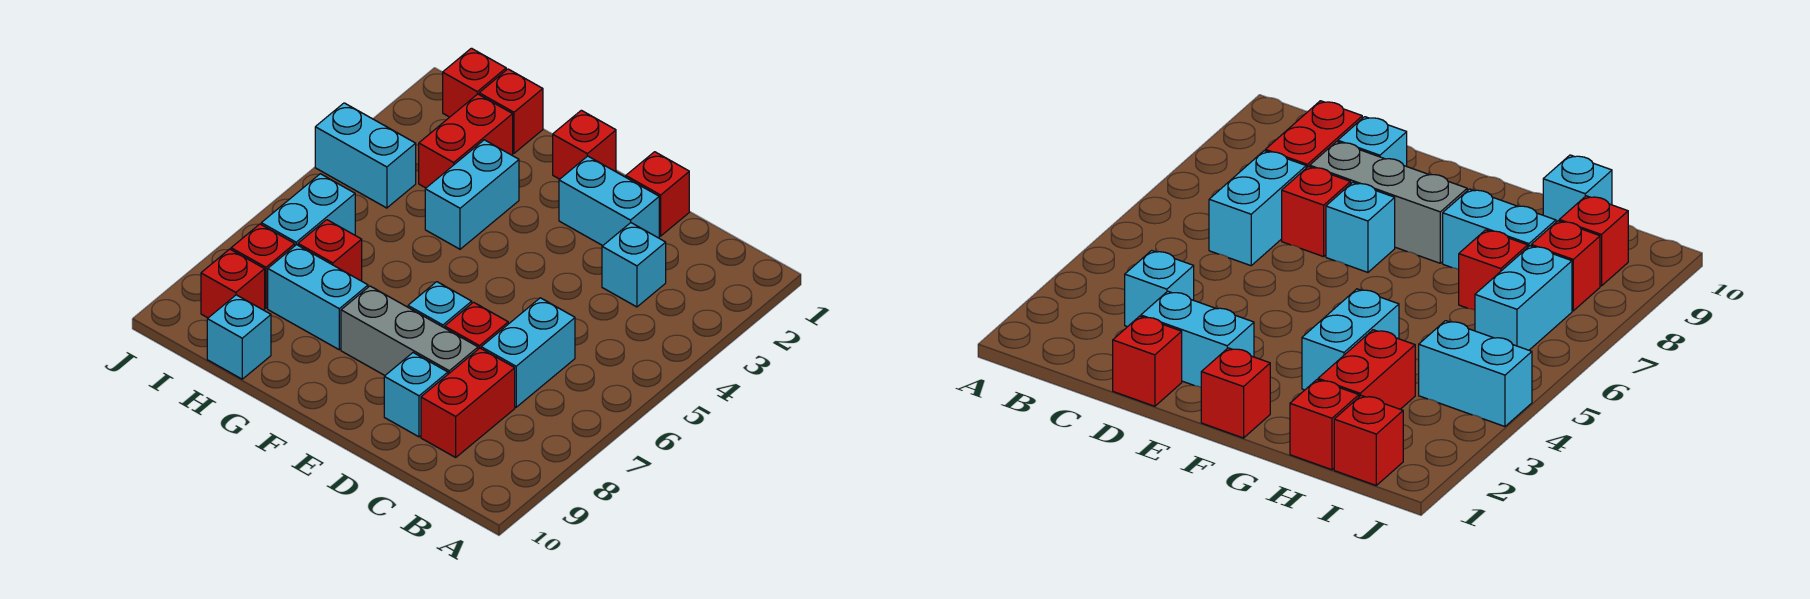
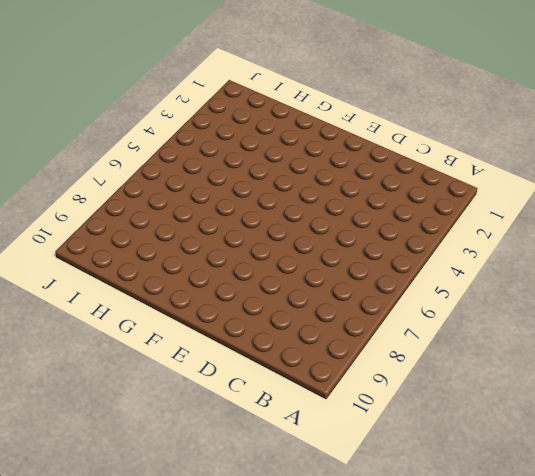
none -> cyan 1x1 brick [602,223,666,307]
none -> cyan 1x2 brick [481,298,575,407]
none -> red 1x2 brick [421,348,515,457]

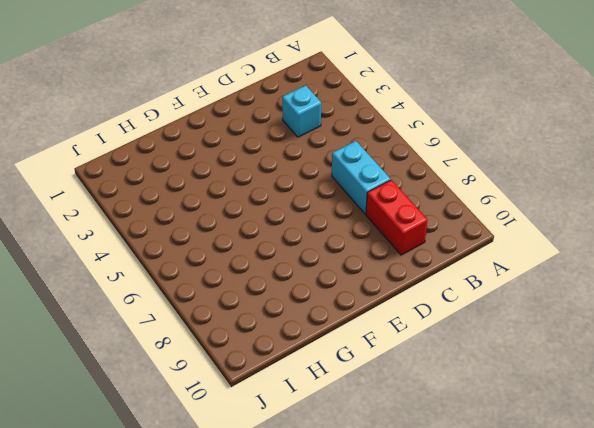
none -> red 1x1 brick [626,152,689,236]
none -> cyan 1x2 brick [559,156,659,246]
none -> red 1x1 brick [445,302,508,349]

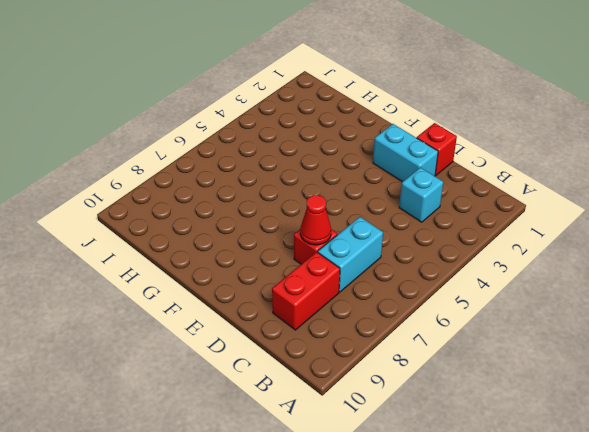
red 1x1 cone [300,195,331,245] -> none
none -> grey 1x3 brick [341,286,478,375]
none -> cyan 1x1 brick [384,353,448,437]
none -> cyan 1x1 brick [408,282,472,328]

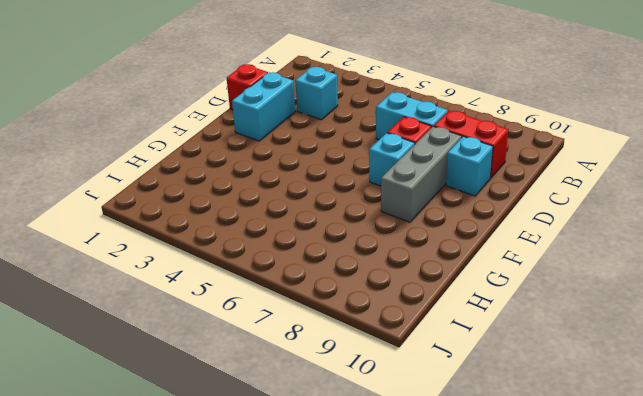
none -> red 1x1 brick [553,110,616,179]
none -> cyan 1x2 brick [425,140,519,249]
none -> cyan 1x2 brick [268,245,368,350]

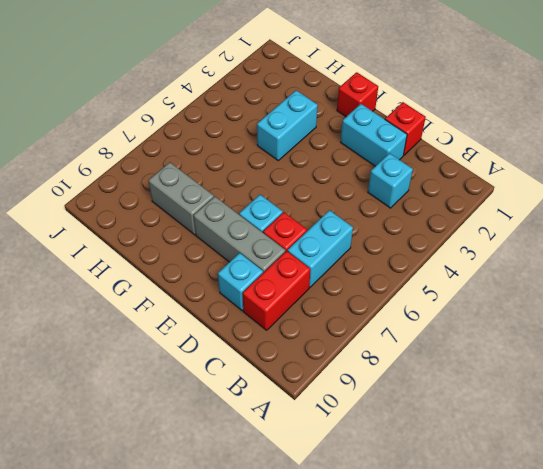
grey 1x2 brick [148,162,214,235] -> cyan 1x2 brick [268,245,368,350]
none -> red 1x1 brick [479,69,543,153]
none -> red 1x2 brick [419,94,513,188]
none -> red 1x1 brick [298,220,362,281]

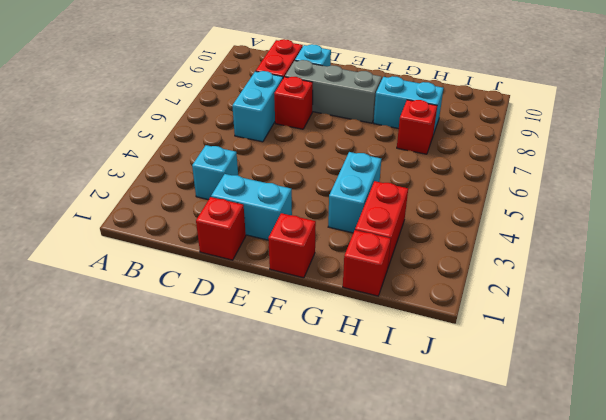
none -> cyan 1x1 brick [408,282,472,328]
none -> cyan 1x1 brick [207,295,271,379]
none -> red 1x1 brick [443,48,506,117]

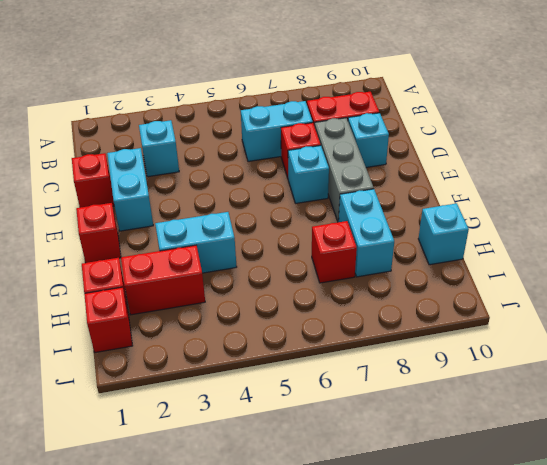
none -> cyan 1x2 brick [315,103,416,208]
none -> cyan 1x2 brick [261,174,355,245]
none -> red 1x1 brick [231,224,295,308]

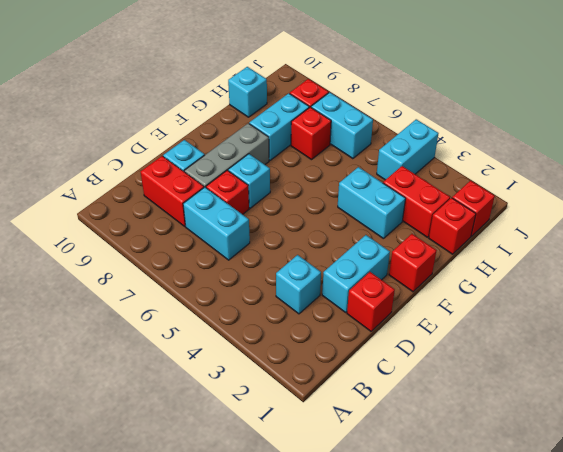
none -> red 1x1 brick [201,249,265,318]

